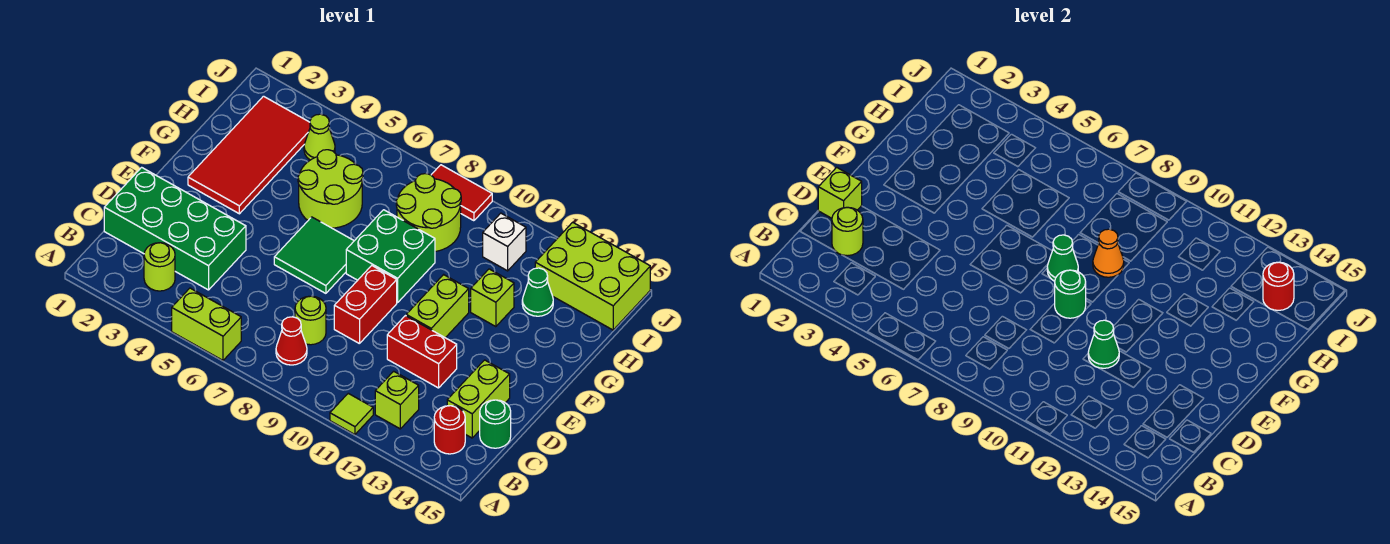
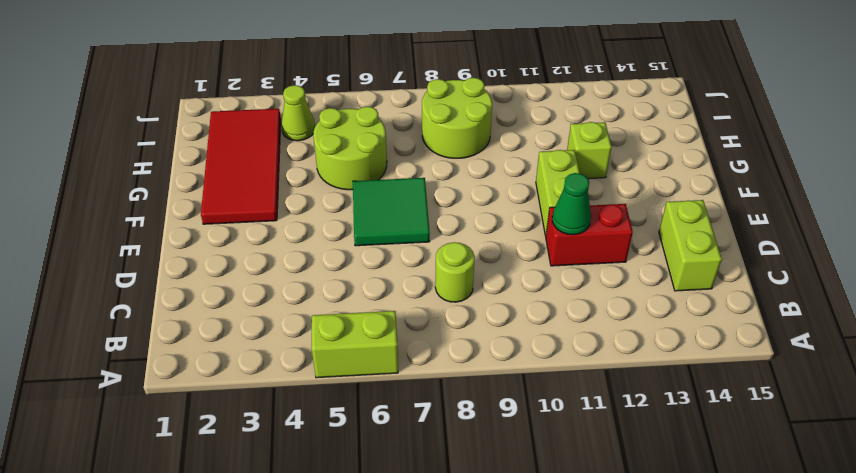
none -> lime 1x1 tile [330,393,373,434]
none -> lime 1x1 round brick [144,243,175,291]
none -> red 1x1 cone [276,317,307,365]
none -> lime 1x1 brick [375,371,419,429]

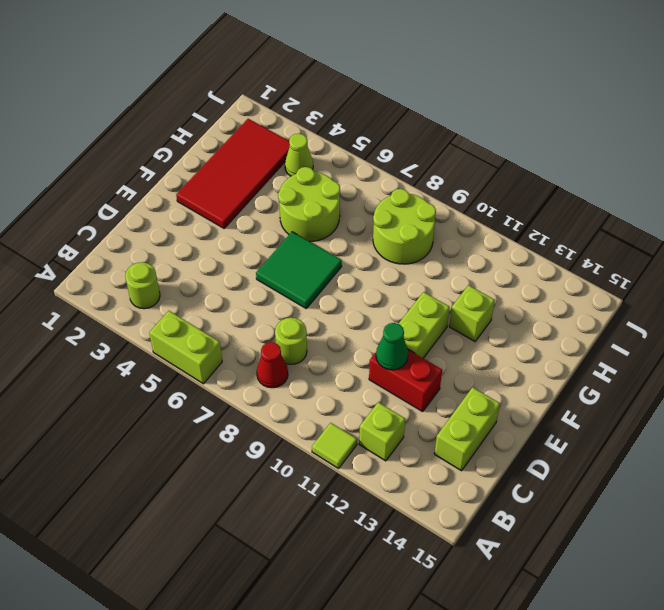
none -> red 1x1 round brick [434,406,465,454]
none -> green 2x4 brick [104,167,246,290]
none -> green 1x1 round brick [480,400,511,448]
none -> red 1x2 brick [334,266,397,344]

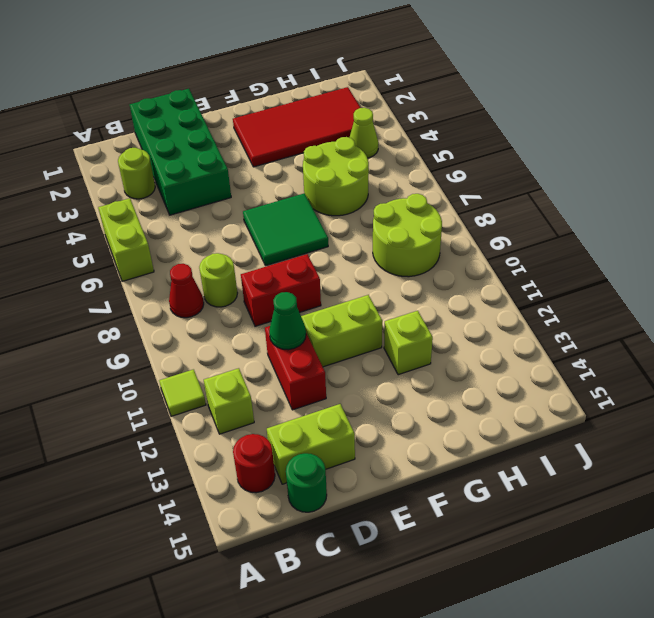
none -> green 2x2 brick [346,210,435,303]
none -> green 1x1 cone [522,268,553,316]
none -> white 1x1 brick [483,213,526,271]
none -> lime 2x3 brick [535,222,650,330]

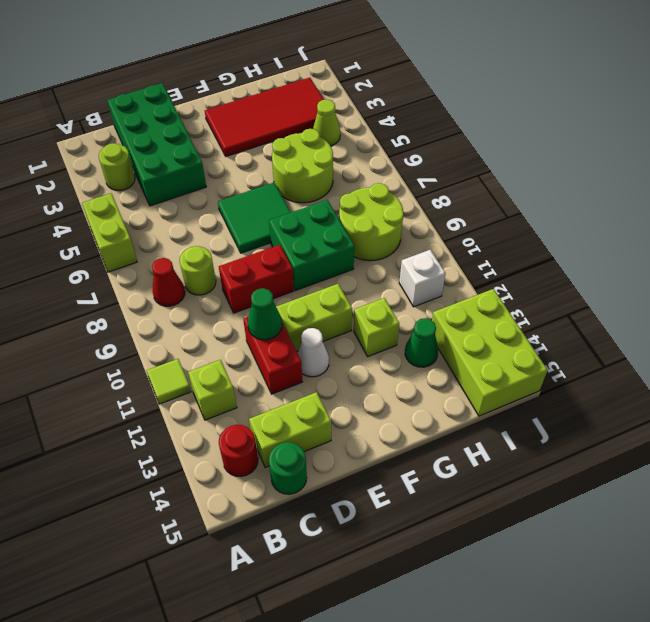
white 1x1 cone [298,328,329,377] -> none
none -> red 1x2 tile [431,165,492,221]
none -> lime 1x1 round brick [832,207,863,256]
none -> lime 1x1 brick [818,167,862,218]
none -> green 1x1 round brick [1055,270,1086,318]

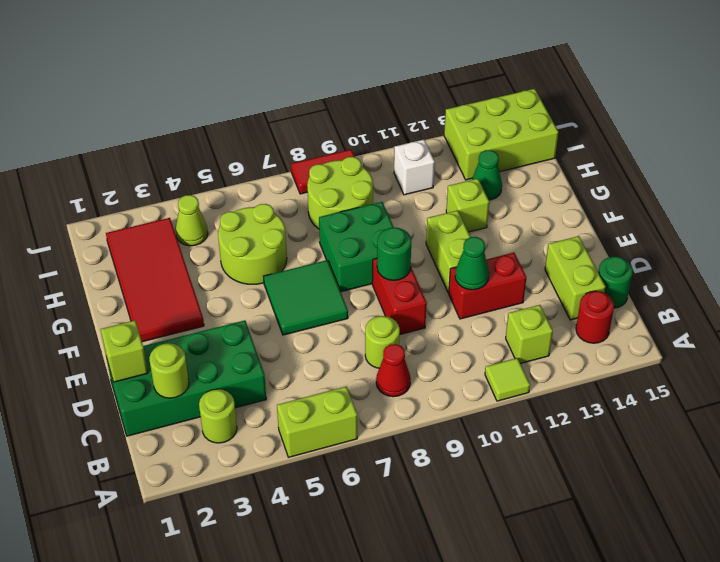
none -> green 1x1 cone [1047,235,1078,281]
none -> orange 1x1 cone [1093,229,1124,277]
none -> red 1x1 round brick [1263,262,1294,310]

